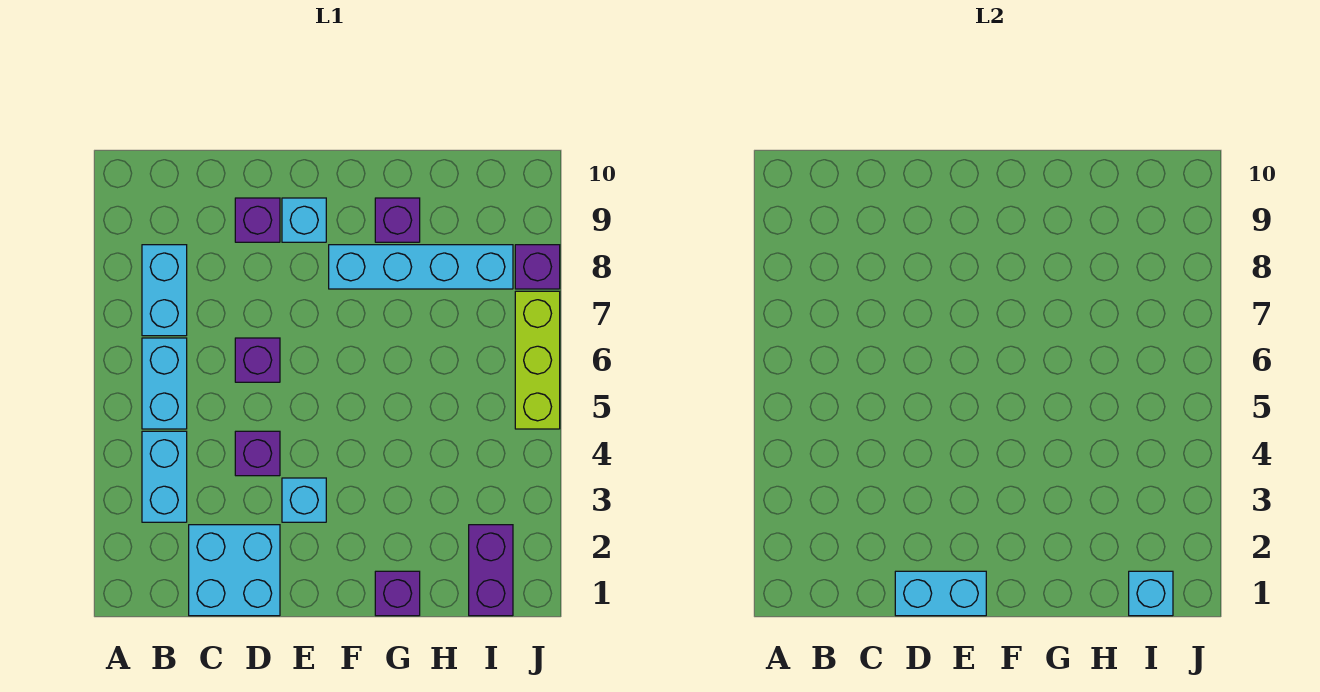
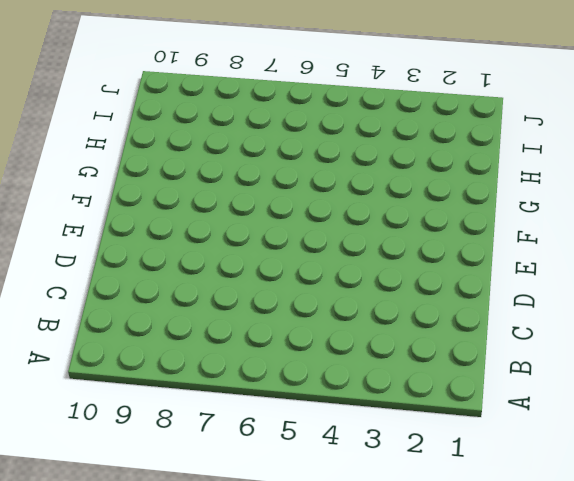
none -> cyan 1x2 brick [142,431,187,522]
none -> cyan 1x2 brick [142,338,187,429]
none -> cyan 1x2 brick [142,245,187,336]

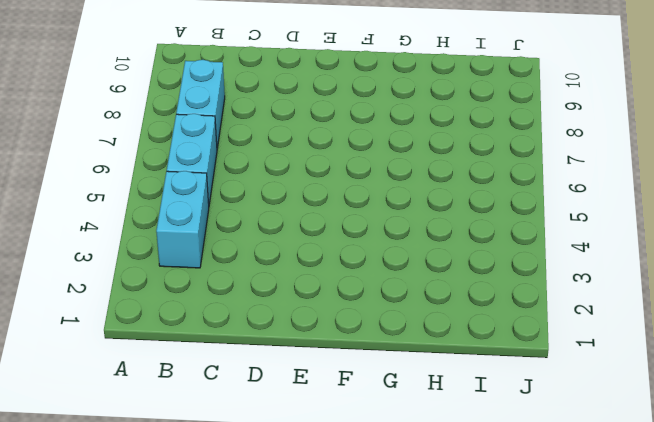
none -> cyan 2x2 brick [189,525,280,616]
none -> purple 1x1 brick [235,431,280,476]
none -> purple 1x1 brick [235,338,280,382]

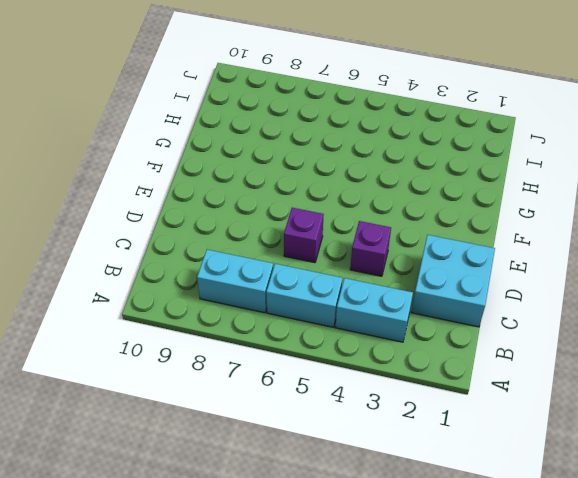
none -> purple 1x1 brick [235,198,280,242]
none -> cyan 1x1 brick [282,478,326,522]
none -> cyan 1x1 brick [282,198,326,242]

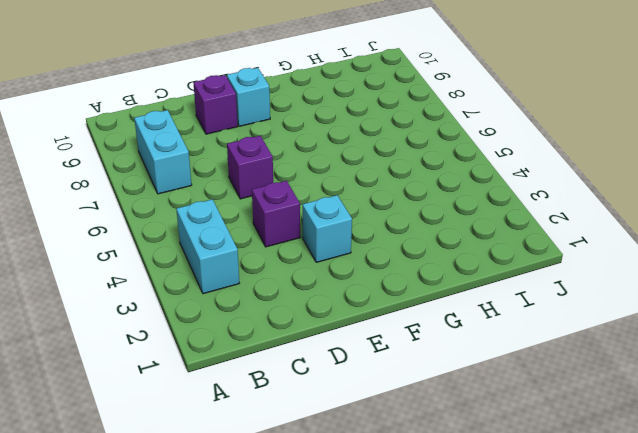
none -> cyan 1x2 brick [142,338,187,429]
none -> cyan 2x2 brick [189,525,280,616]
none -> cyan 1x4 brick [329,245,513,289]

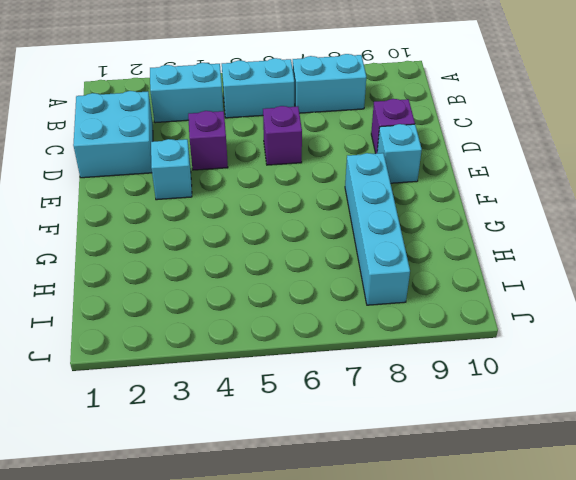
none -> purple 1x1 brick [375,571,420,616]
none -> purple 1x1 brick [375,198,420,242]
none -> purple 1x2 brick [469,525,513,616]

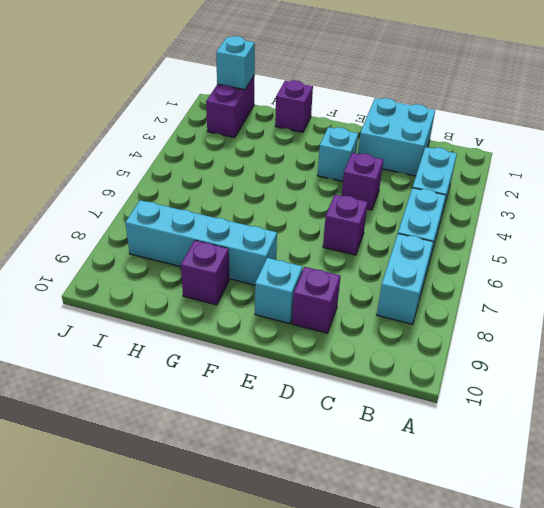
none -> lime 1x3 brick [515,291,560,429]
none -> purple 1x1 brick [515,245,560,289]
none -> cyan 1x2 brick [895,571,986,616]

